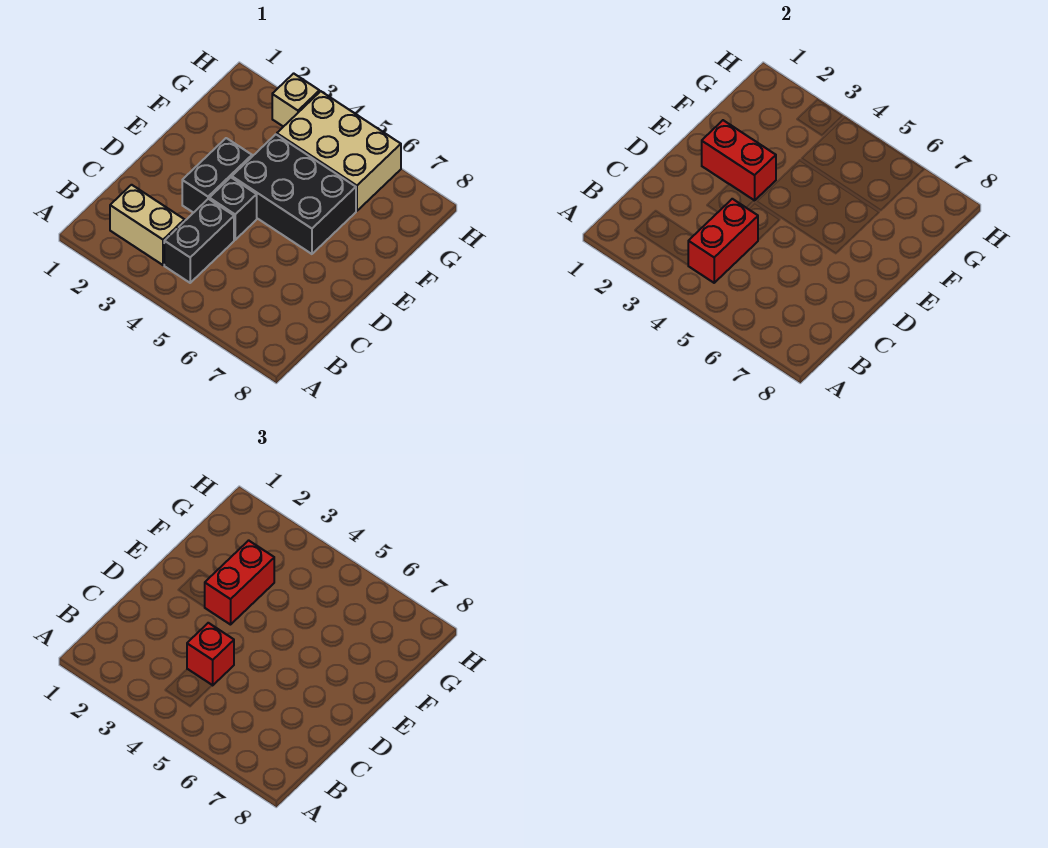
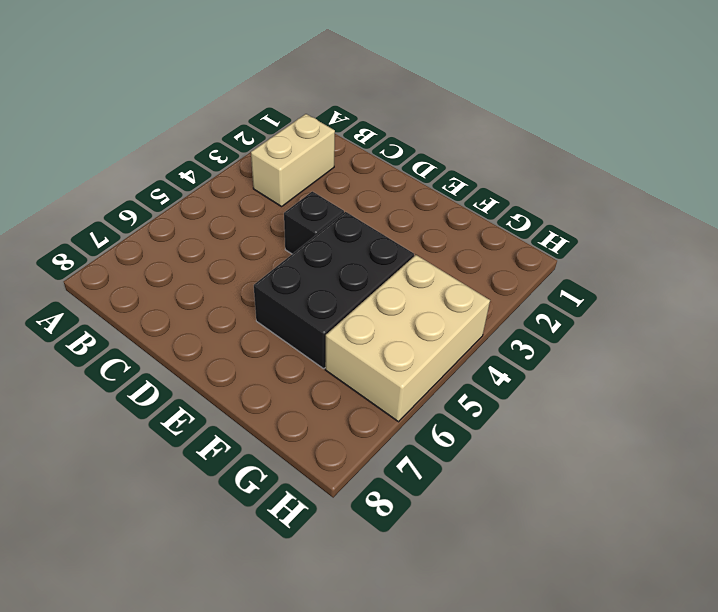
none -> black 1x2 brick [164,199,234,283]
none -> black 1x2 brick [182,138,252,213]

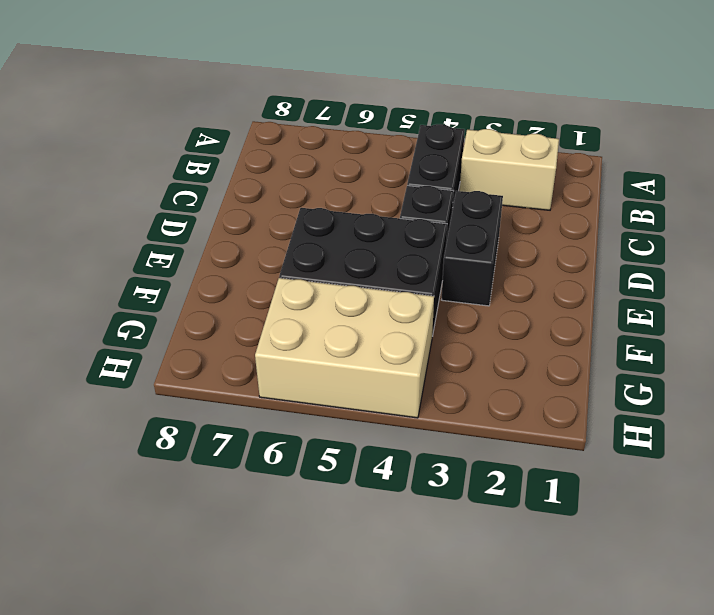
none -> tan 1x1 brick [272,73,319,127]
none -> red 1x2 brick [688,199,758,283]

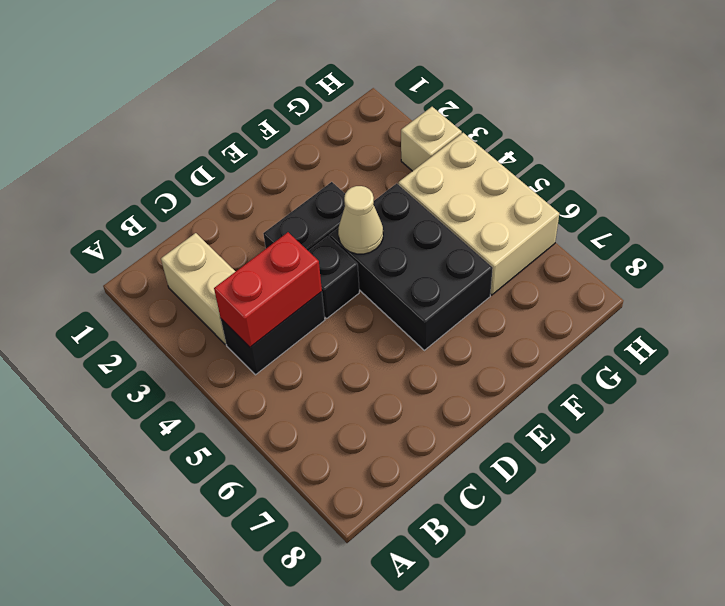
tan 1x1 cone [338,186,383,254] -> none
none -> red 1x2 brick [702,120,776,201]
none -> red 1x1 brick [187,623,234,685]

